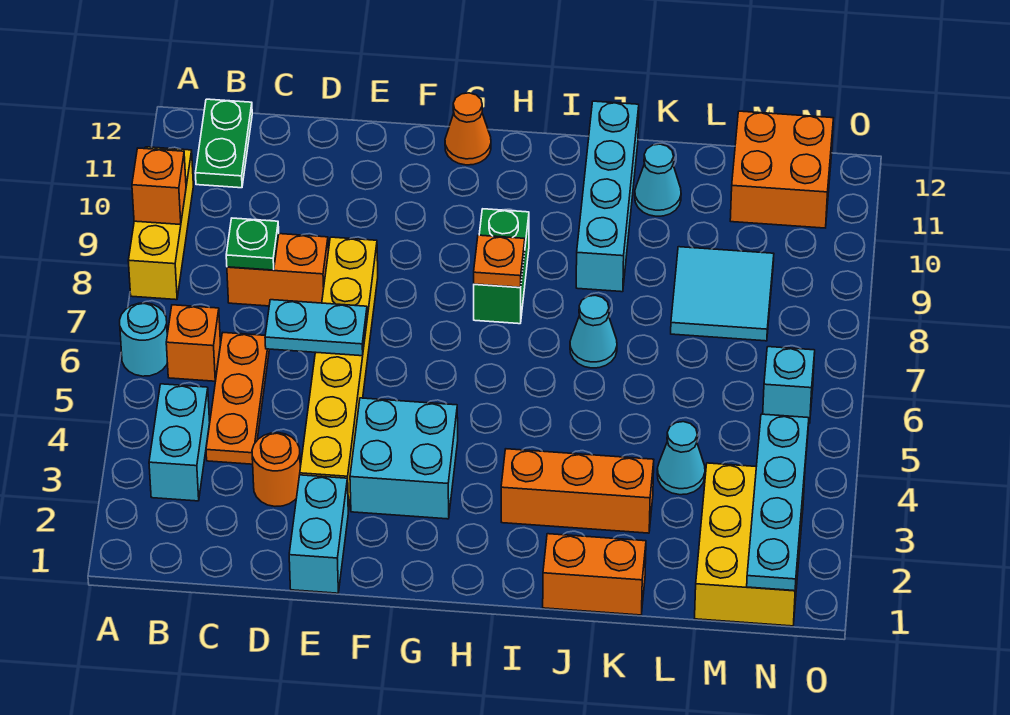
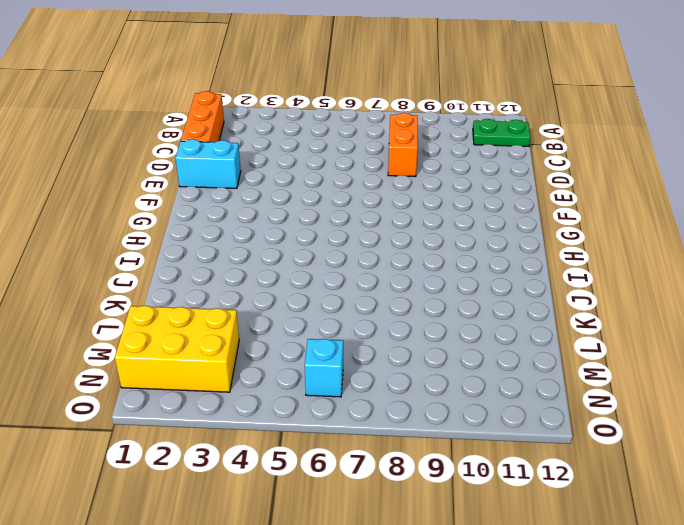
orange 1x3 brick [181,91,224,142] -> orange 1x3 brick moved to [501,449,654,533]
none -> cyan 1x1 round brick [120,303,167,376]
none -> yellow 1x3 brick [128,147,193,300]
none -> cyan 1x2 brick [149,384,210,501]

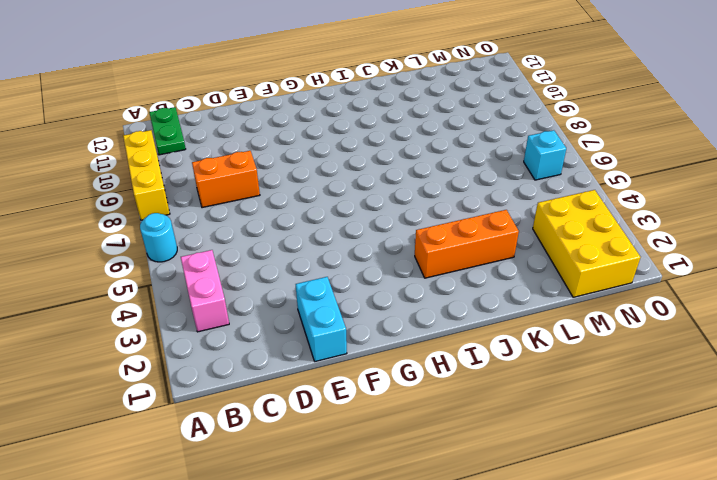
pink 1x2 brick [181,250,229,332] -> cyan 1x2 brick [149,384,210,501]
none -> orange 1x1 brick [166,305,221,381]
none -> orange 1x3 plate [206,333,269,464]
none -> orange 1x1 round brick [252,433,300,506]

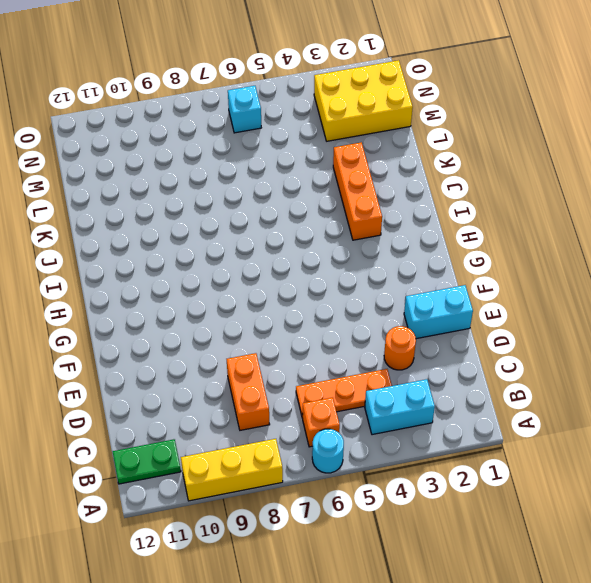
none -> yellow 1x6 brick [300,237,378,511]
none -> cyan 2x2 brick [350,398,458,519]
none -> orange 1x1 cone [445,93,491,165]

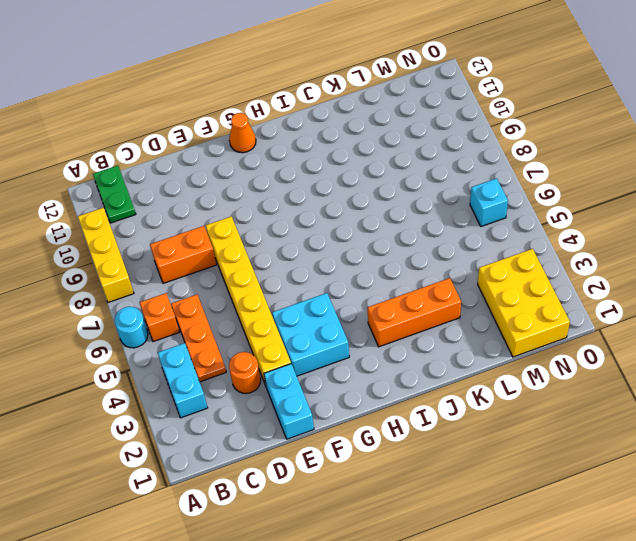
none -> green 1x2 brick [474,209,529,324]
none -> orange 1x2 brick [543,534,646,615]
none -> cyan 1x1 cone [570,295,617,368]

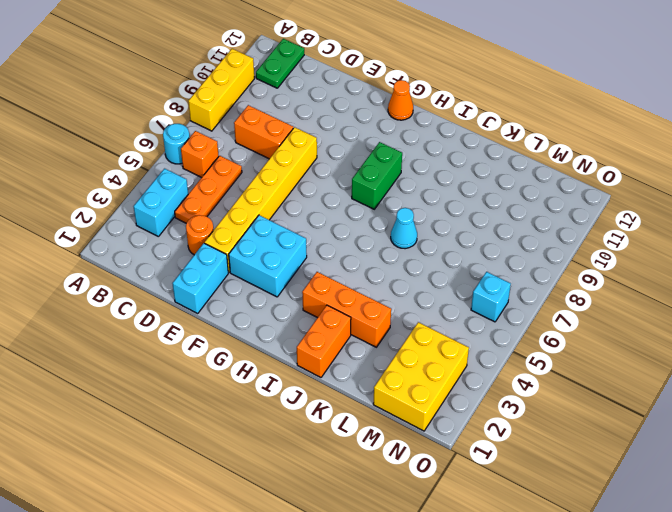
orange 1x2 brick [297,305,351,377] -> orange 1x2 brick turned to [543,534,646,615]
none -> cyan 1x4 brick [576,101,639,292]
none -> cyan 1x1 cone [635,144,681,216]
none -> cyan 1x1 cone [657,422,705,495]

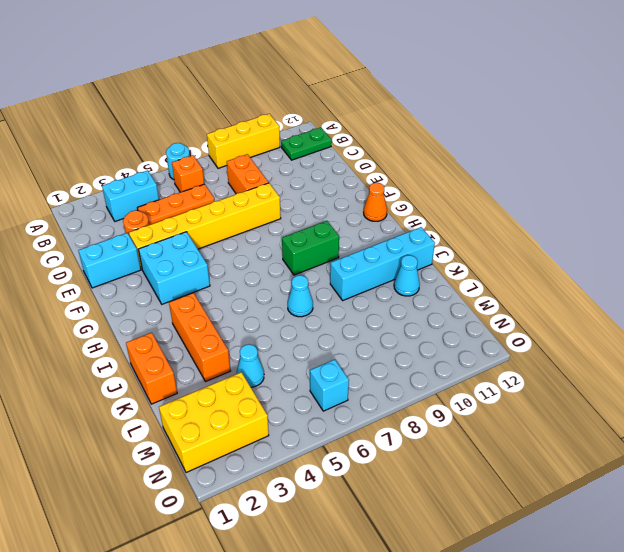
none -> cyan 2x2 tile [671,247,774,341]
none -> orange 2x2 brick [730,111,833,228]
none -> orange 1x1 brick [132,148,186,224]

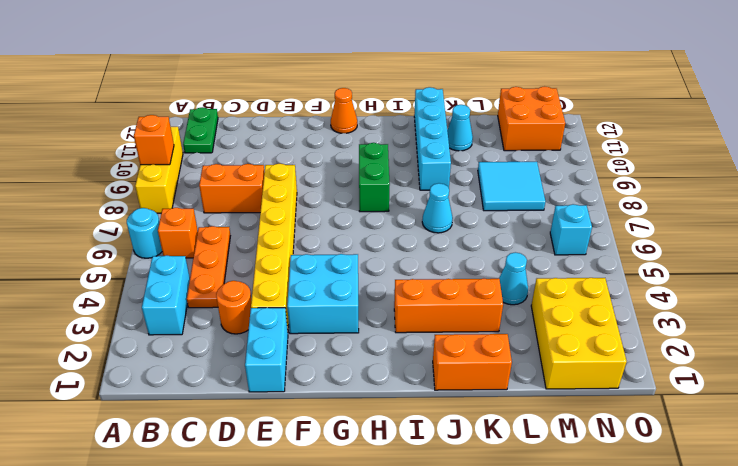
none -> green 1x1 plate [226,218,279,270]
none -> cyan 1x2 plate [265,300,367,356]
none -> orange 1x1 plate [474,235,525,287]

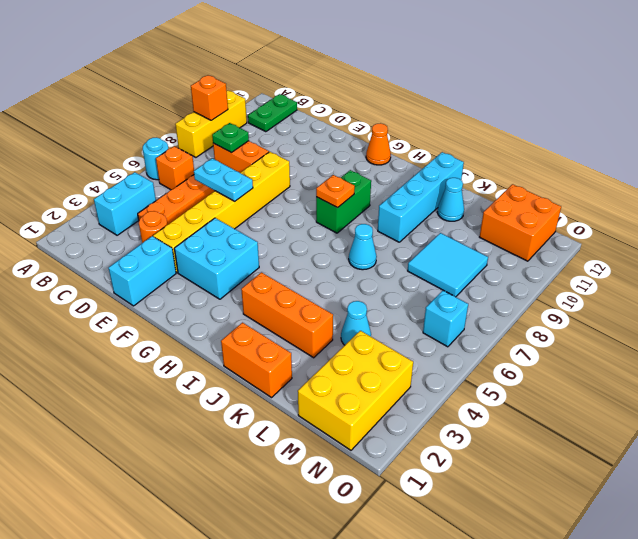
none -> cyan 1x4 plate [747,414,809,591]

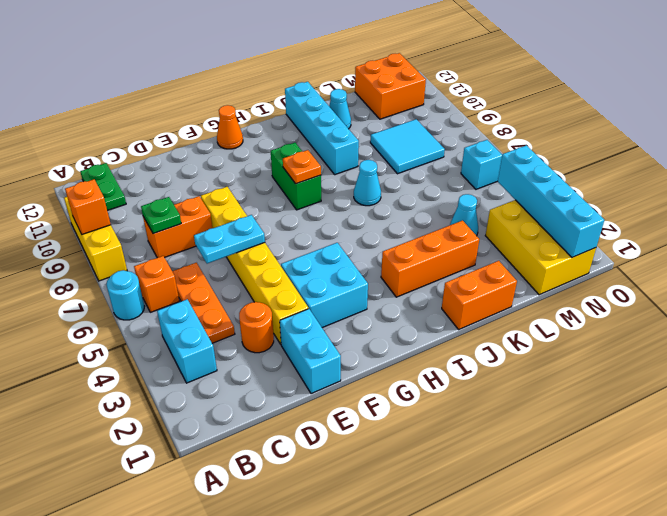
cyan 1x4 brick [498,145,604,257] -> cyan 1x4 plate [747,414,809,591]

